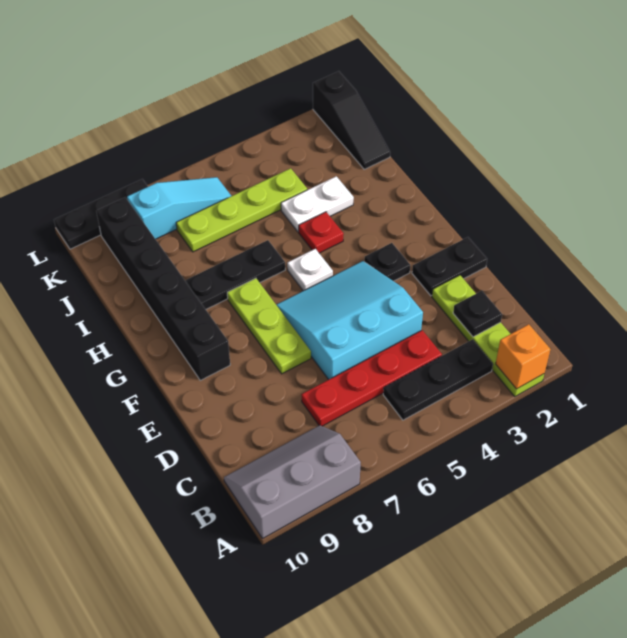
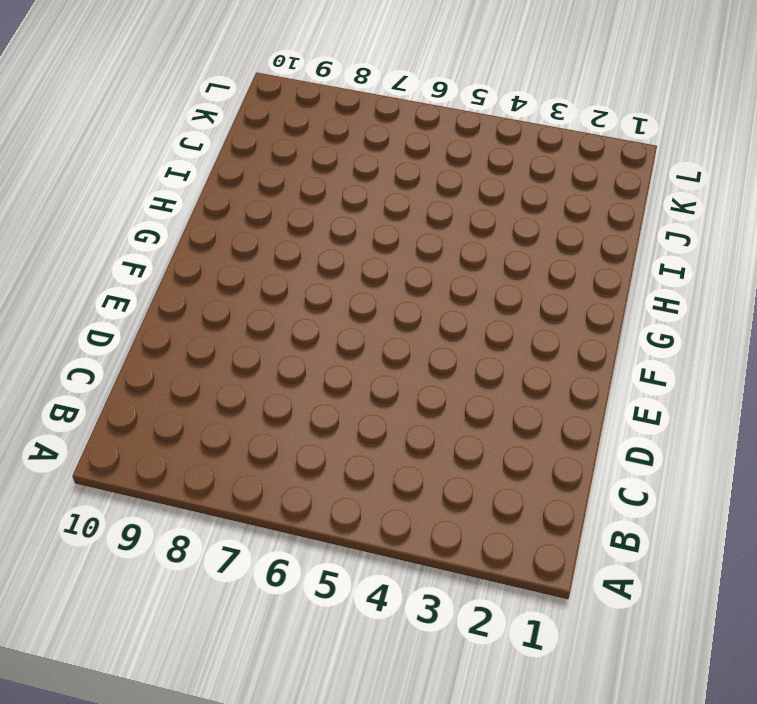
none -> lime 1x4 plate [432,275,544,397]
none -> grey 2x3 slope [224,425,361,539]
none -> black 1x3 plate [383,340,493,420]

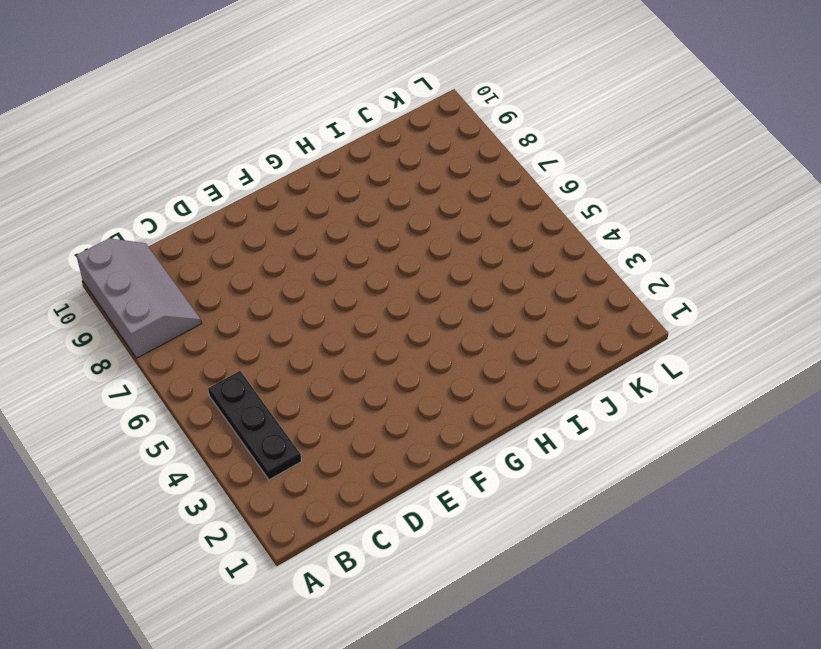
none -> lime 1x4 plate [432,275,544,397]
none -> red 1x4 plate [301,330,442,426]
none -> cyan 3x3 slope [276,261,423,380]

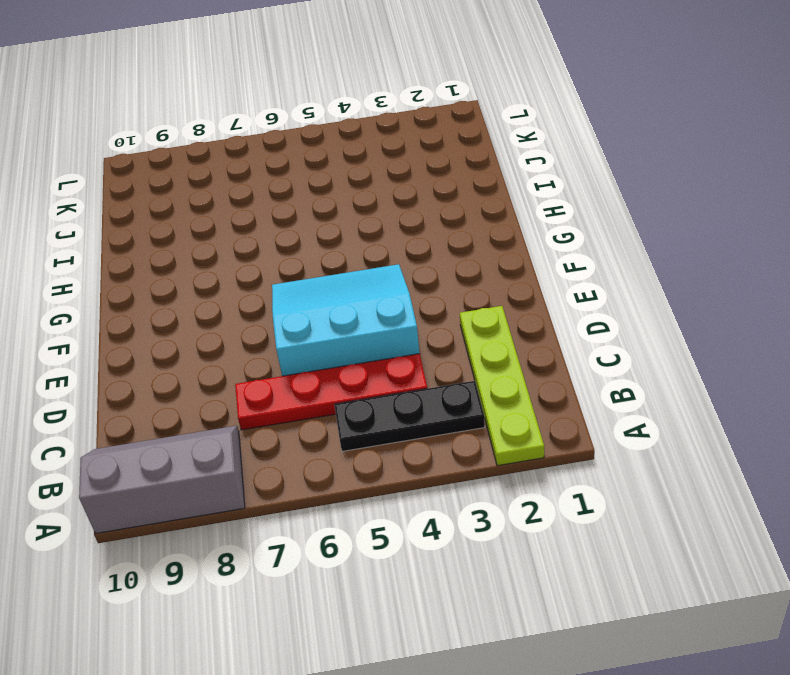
none -> black 1x2 plate [412,237,487,296]
none -> lime 1x3 plate [227,278,311,374]
none -> black 1x1 plate [364,243,410,281]

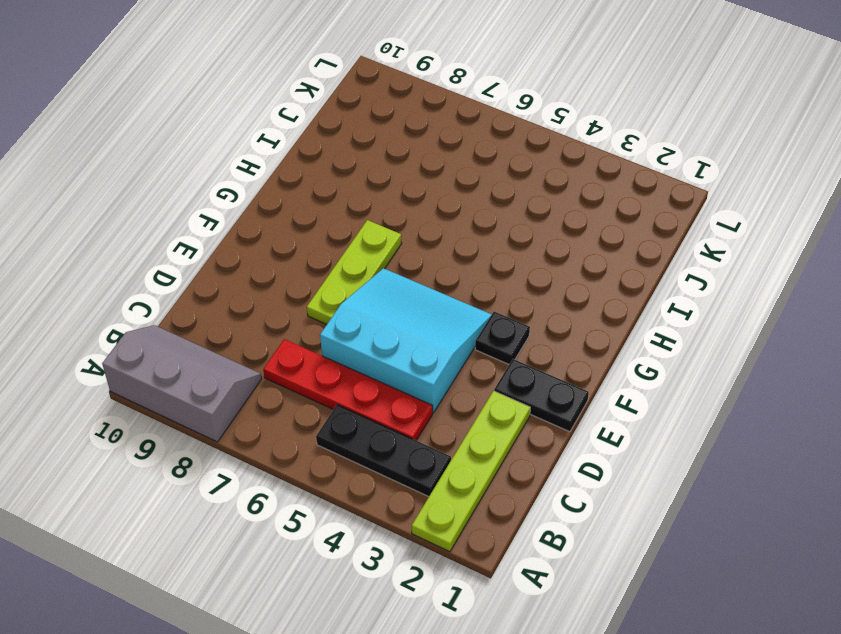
none -> black 1x6 brick [96,197,230,380]
none -> white 1x1 plate [287,249,333,291]
none -> red 1x1 plate [299,212,344,253]

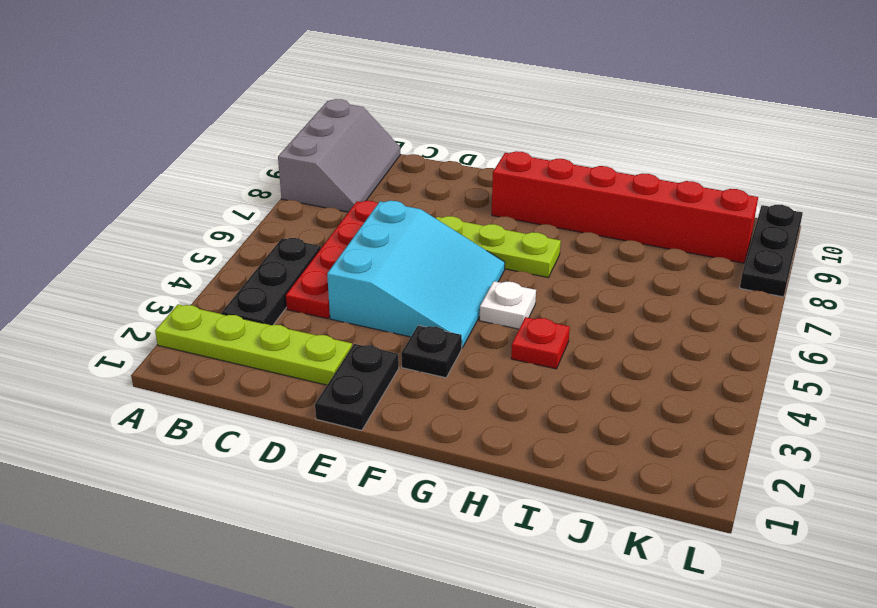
red 1x6 brick [492,151,758,263] -> black 1x6 brick [96,197,230,380]
none -> black 1x3 plate [185,240,285,309]
none -> white 1x2 plate [281,176,354,232]
none -> black 1x3 slope [313,71,390,169]

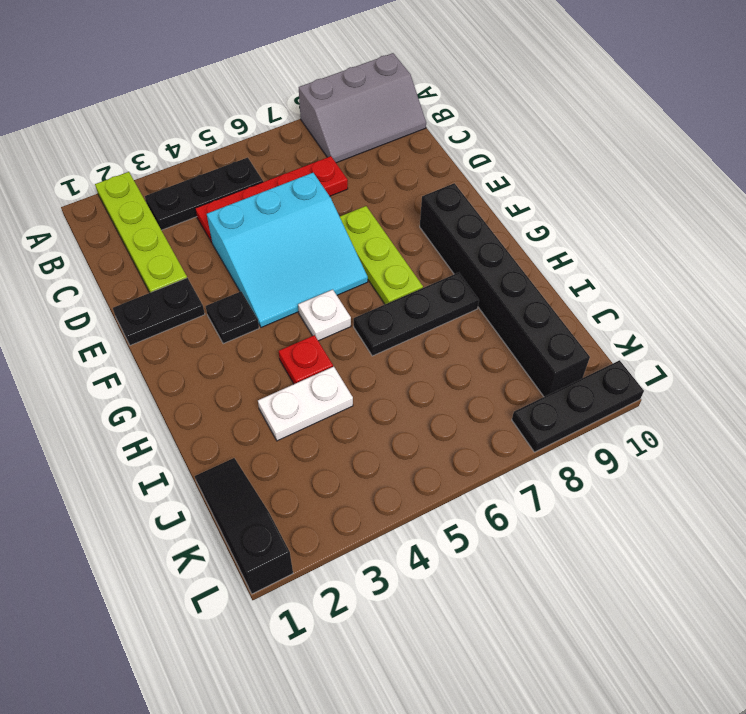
none -> lime 1x4 plate [176,168,307,252]
none -> cyan 1x3 slope [127,177,231,239]
none -> orange 1x1 brick [496,324,550,389]

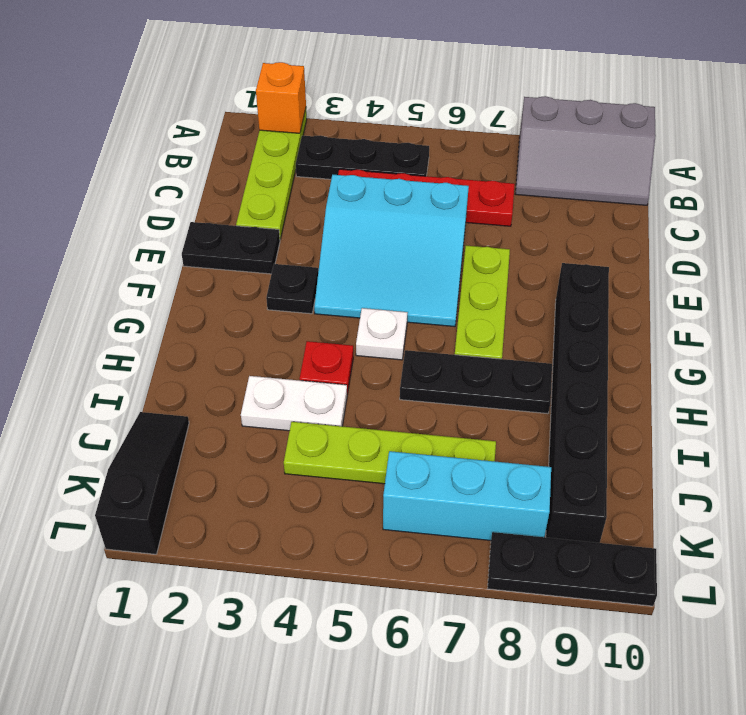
cyan 1x3 brick [383,451,551,541] -> cyan 1x3 slope [127,177,231,239]
none -> black 1x1 plate [453,291,502,337]

